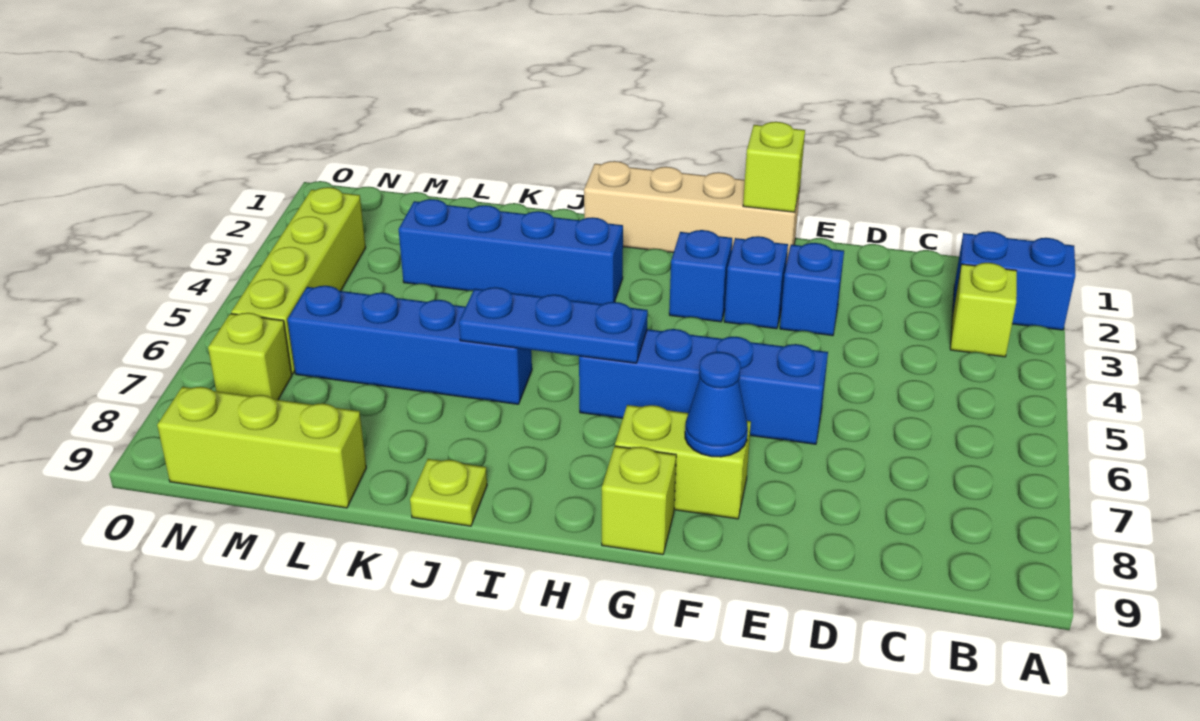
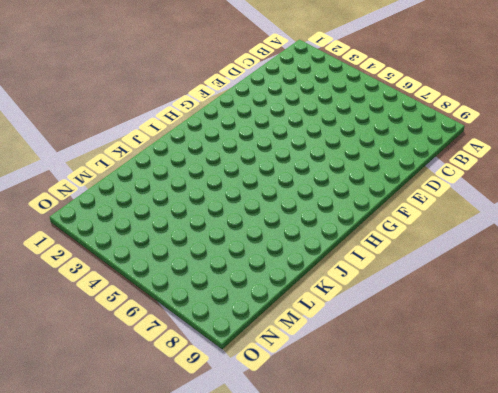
none -> blue 1x2 brick [952,231,1075,330]
none -> lime 1x1 brick [950,263,1017,357]
none -> blue 1x1 brick [780,243,844,336]

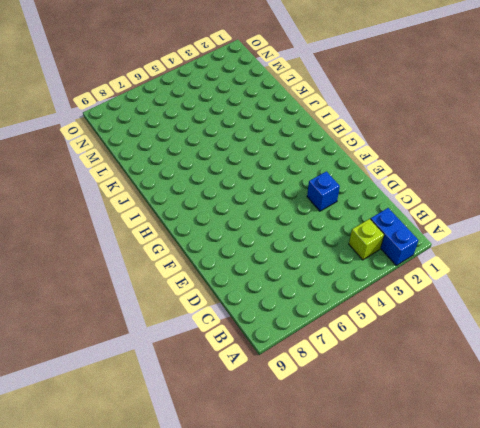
none -> blue 1x4 brick [579,329,828,444]
none -> tan 1x4 brick [584,161,800,264]
none -> blue 1x1 brick [724,236,788,329]

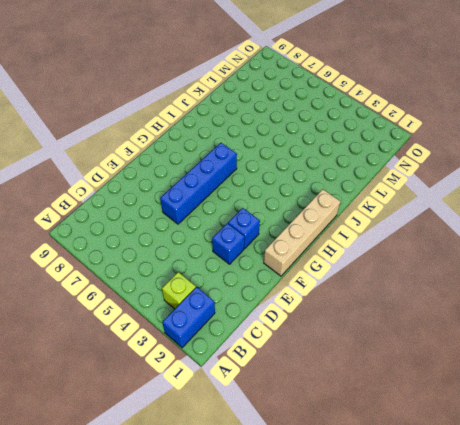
none -> lime 1x2 brick [615,405,751,519]
none -> blue 1x1 brick [669,230,732,322]
none -> lime 1x1 brick [602,446,676,555]

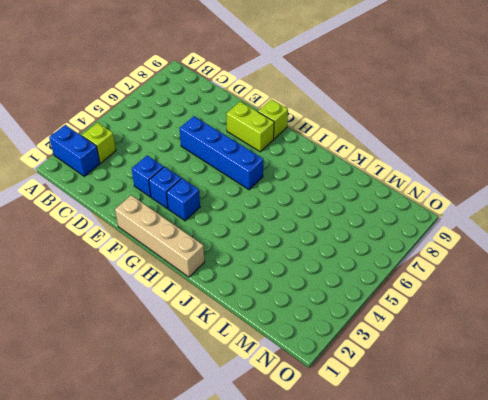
none -> blue 1x4 brick [399,199,623,304]
none -> blue 1x4 brick [287,286,532,404]
none -> lime 1x1 plate [410,459,487,526]

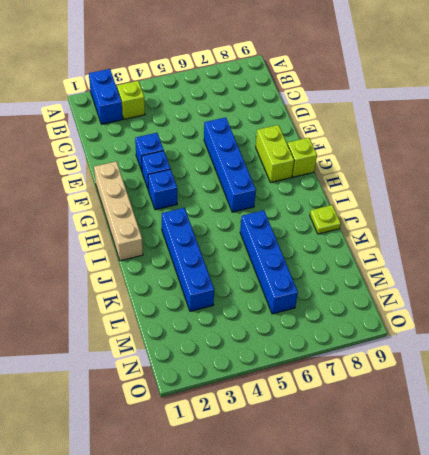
none -> lime 1x3 brick [157,387,366,508]
none -> lime 1x4 brick [231,187,366,374]
none -> lime 1x1 brick [208,313,292,400]

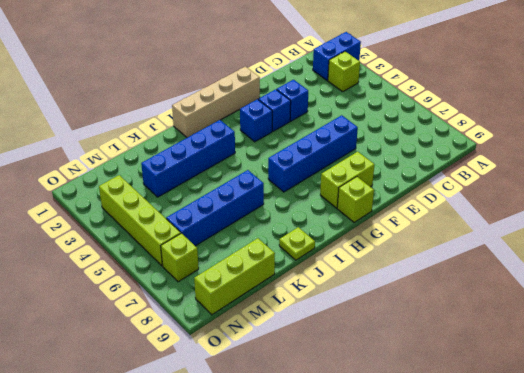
none -> lime 1x1 brick [743,122,805,212]
none -> blue 1x1 cone [685,352,748,457]
none -> blue 1x3 plate [459,287,648,363]

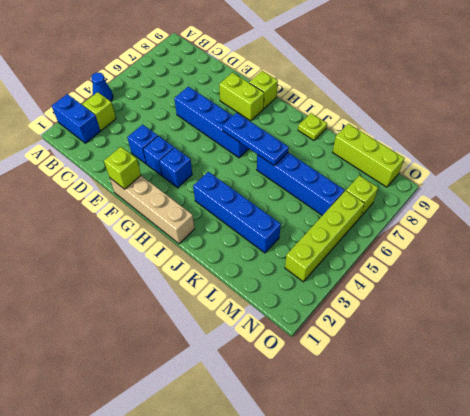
blue 1x1 cone [91,73,113,101] -> blue 1x1 cone moved to [685,352,748,457]

